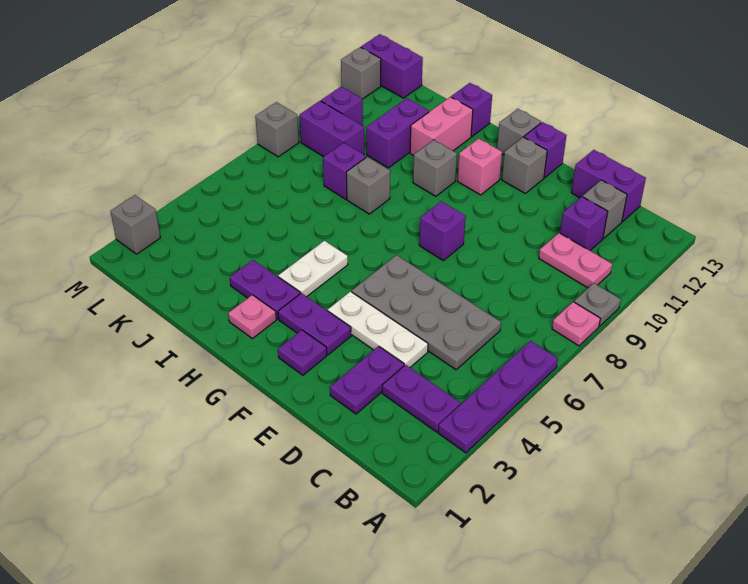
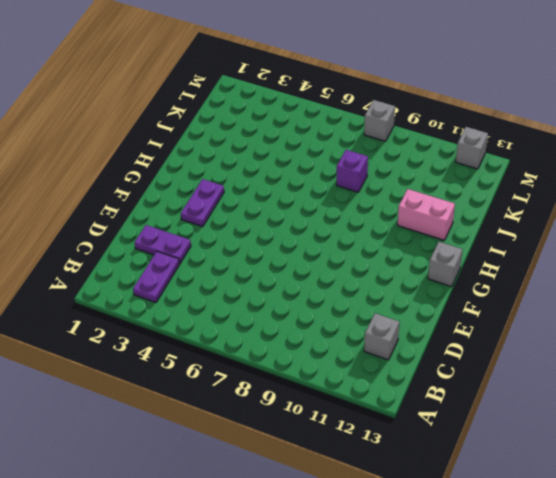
none -> purple 1x4 plate [438,341,558,453]
none -> pink 1x1 plate [552,302,600,346]
none -> grey 1x1 plate [574,283,621,326]
none -> pink 1x2 plate [539,233,612,288]

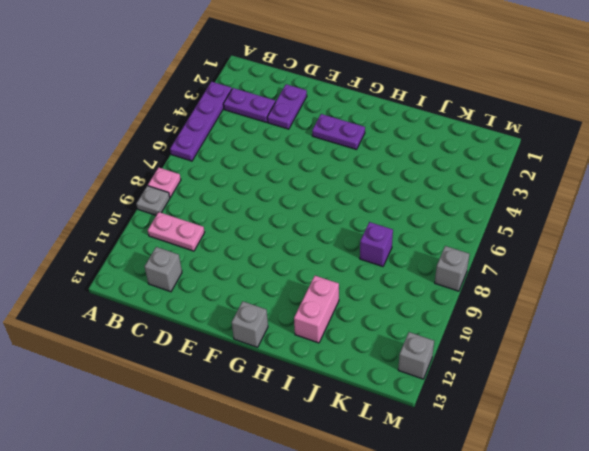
none -> grey 2x4 plate [352,255,501,370]
none -> purple 1x1 brick [560,197,608,250]
none -> purple 1x2 brick [571,150,646,222]
none -> white 1x3 plate [328,292,428,367]

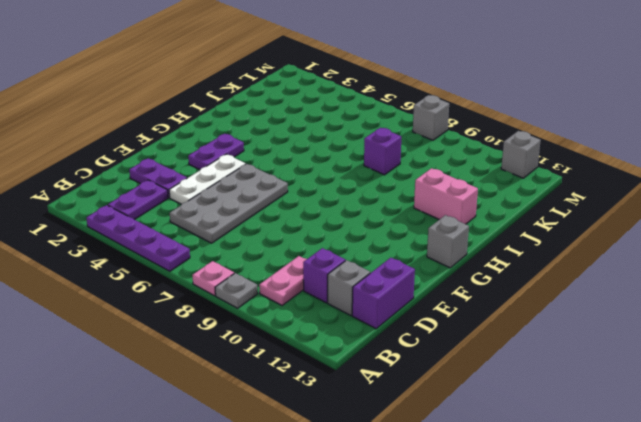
none -> purple 1x1 plate [278,330,327,375]
none -> purple 1x1 brick [419,201,466,260]
none -> grey 1x1 brick [502,137,547,193]
none -> purple 1x1 brick [524,122,567,178]

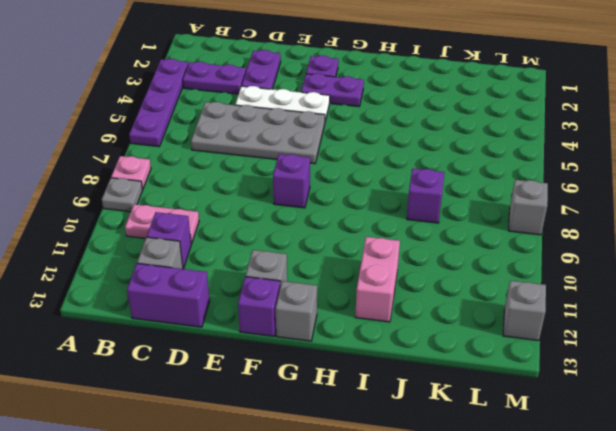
none -> pink 1x1 brick [457,139,502,195]
none -> pink 1x1 plate [228,295,276,339]
none -> purple 1x2 plate [230,260,300,319]
none -> white 1x2 plate [278,241,348,296]

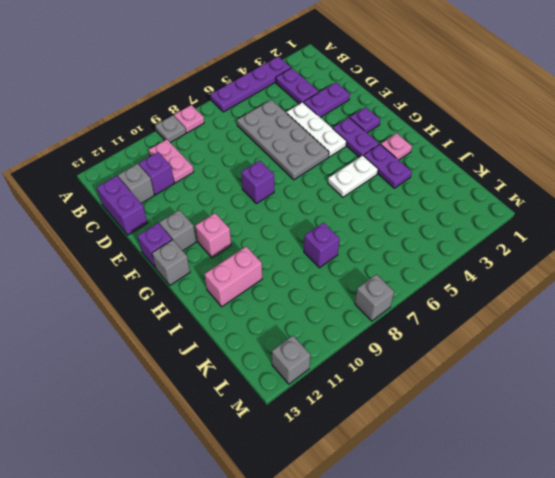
none -> grey 1x1 brick [413,140,457,196]
none -> grey 1x1 brick [346,157,390,214]
none -> purple 1x1 brick [451,83,492,137]
none -> purple 1x2 brick [366,98,429,168]

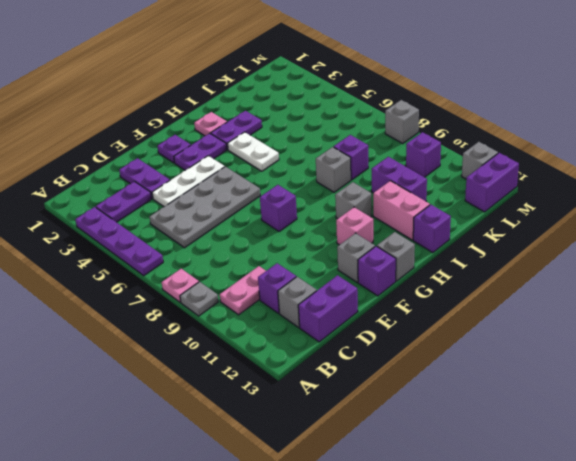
none -> purple 1x2 brick [299,101,364,157]
none -> grey 1x1 brick [110,195,160,254]

